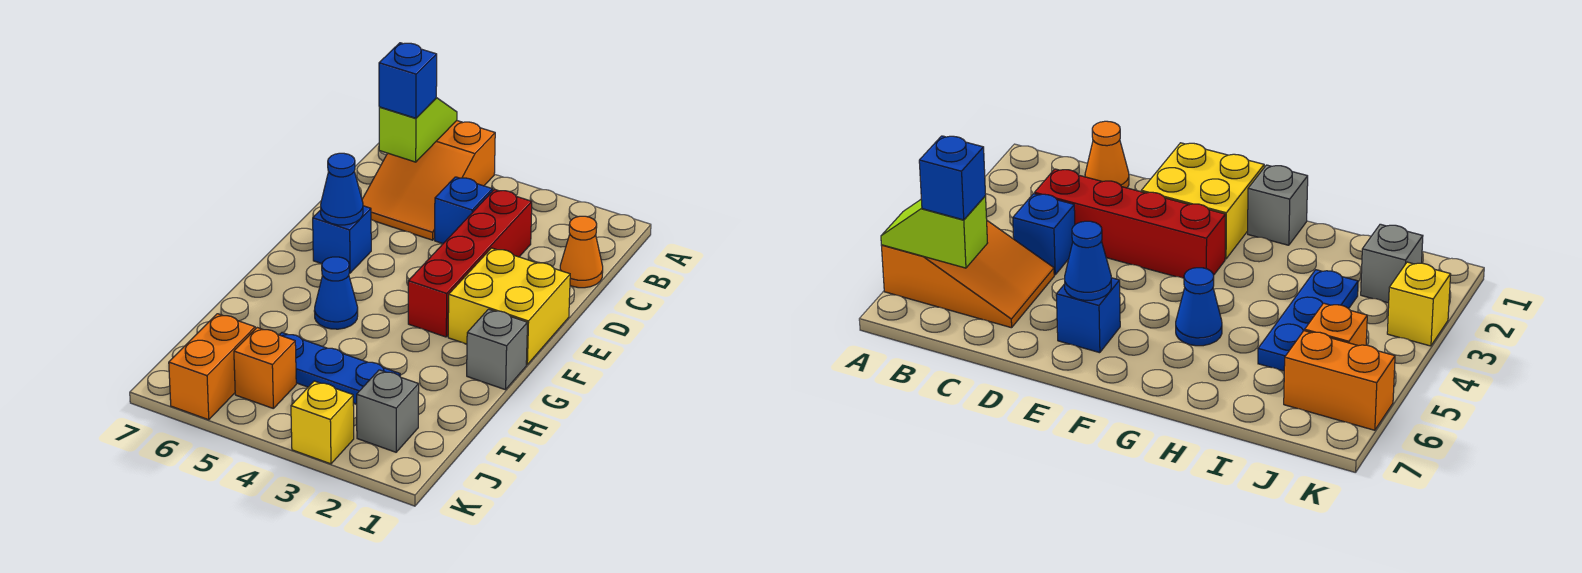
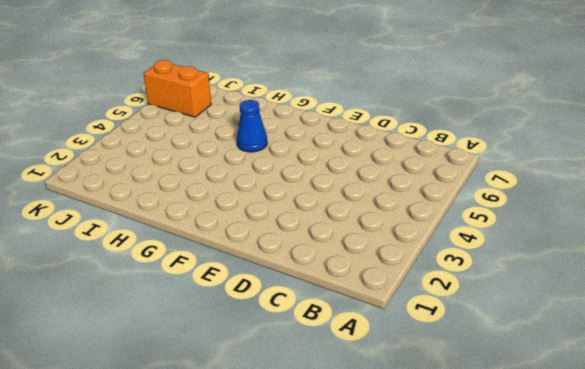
none -> orange 2x3 slope [362,121,495,240]
none -> orange 1x1 cone [560,216,603,288]
none -> red 1x4 brick [408,189,532,337]

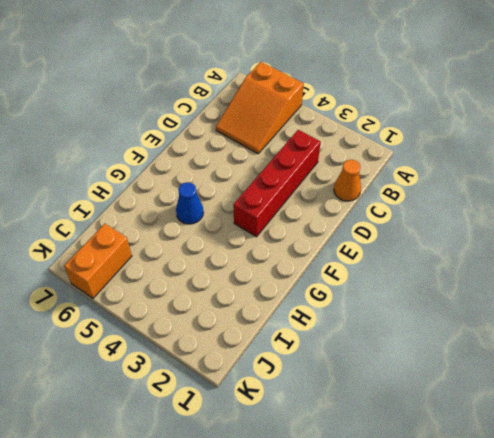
none -> blue 1x1 brick [435,177,492,244]
none -> yellow 2x2 brick [448,248,570,365]
none -> blue 1x1 brick [313,206,371,273]

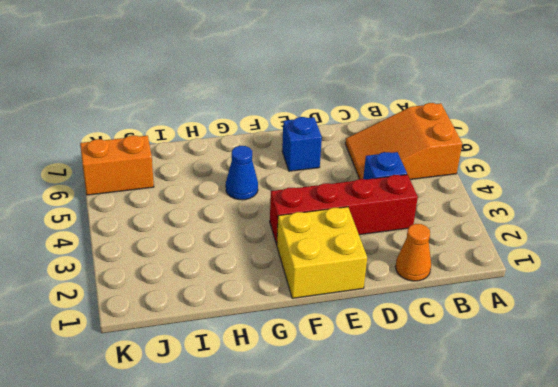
none -> grey 1x1 brick [467,309,527,390]
none -> blue 1x3 plate [280,333,400,404]
none -> grey 1x1 brick [357,370,419,452]

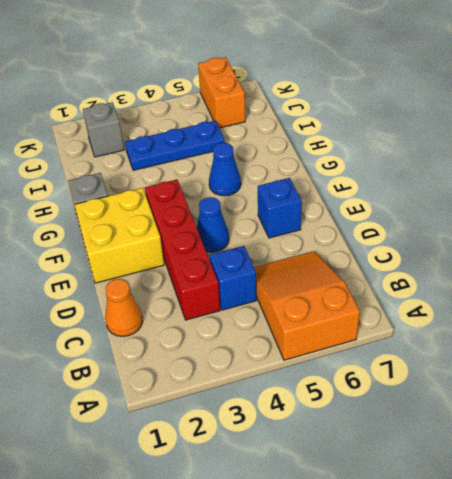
blue 1x1 cone [197,197,229,252] -> blue 1x1 cone moved to [321,153,363,225]
none -> orange 1x1 brick [234,328,296,408]
none -> yellow 1x1 brick [291,381,354,464]
none -> lime 1x2 slope [379,98,457,162]

